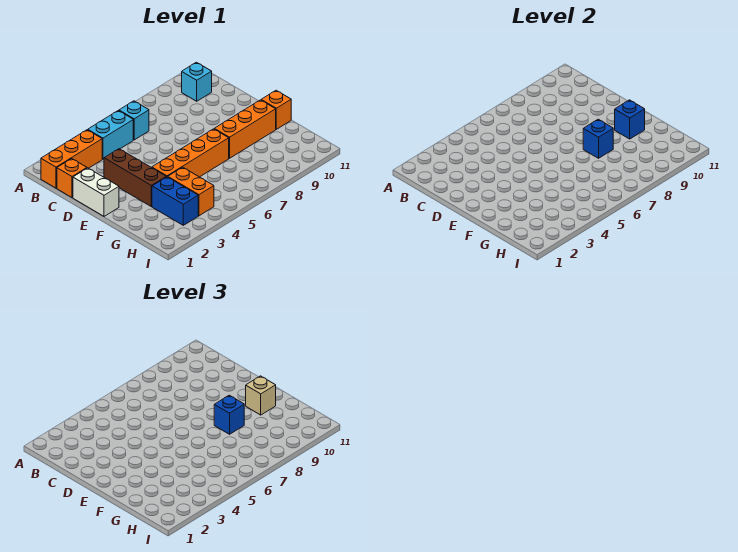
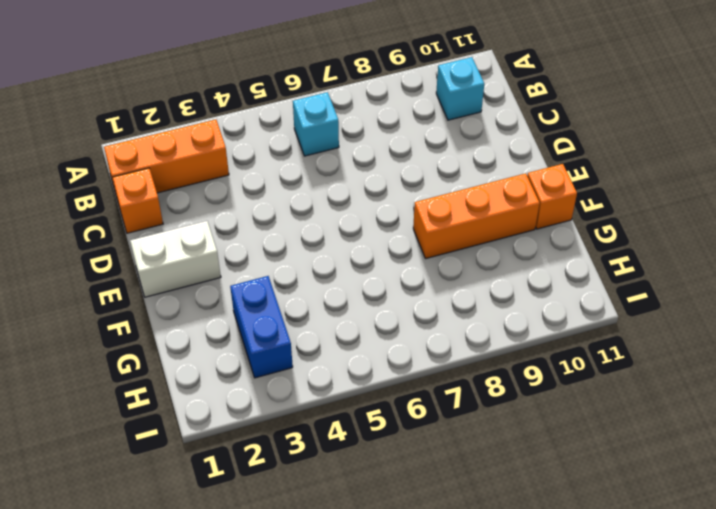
white 1x2 brick [130,221,221,297] -> white 1x2 brick turned to [73,168,119,216]
none -> cyan 1x2 brick [88,111,133,159]
none -> brown 1x3 brick [104,149,166,207]
none -> orange 1x4 brick [152,129,229,177]

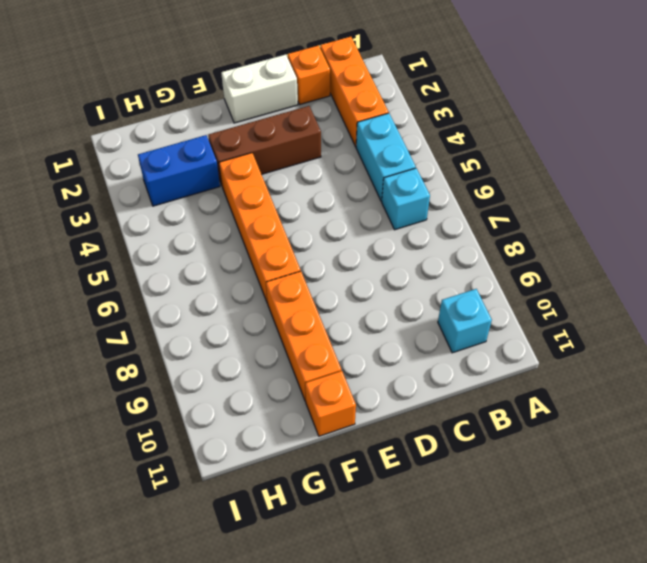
none -> orange 1x2 brick [168,167,214,216]
none -> blue 1x1 brick [583,119,613,158]
none -> blue 1x1 brick [615,100,645,139]

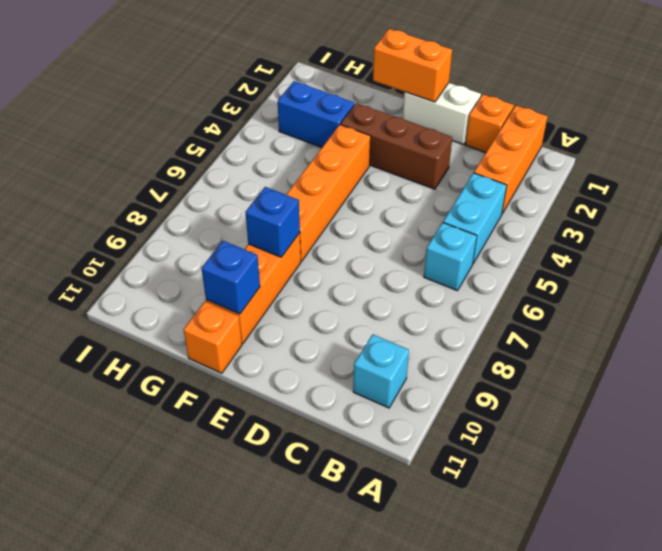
orange 1x2 brick [373,29,452,102] -> orange 1x2 brick moved to [168,167,214,216]
none -> blue 1x1 brick [214,395,244,434]
none -> tan 1x1 brick [246,376,276,415]

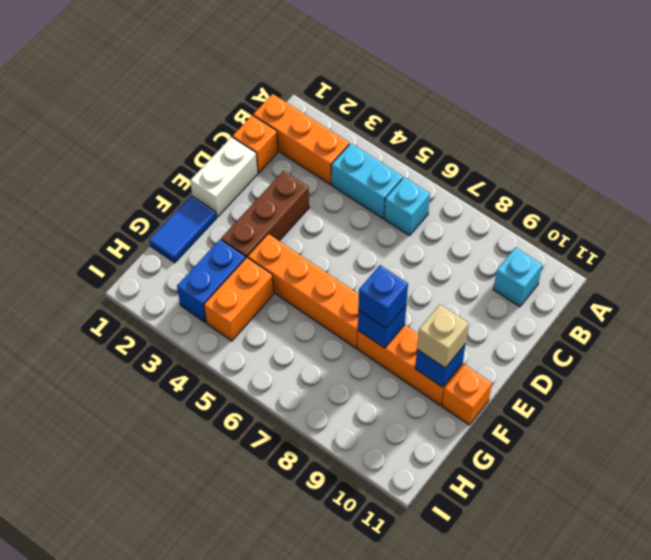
blue 1x2 tile [149,196,216,263] -> none

